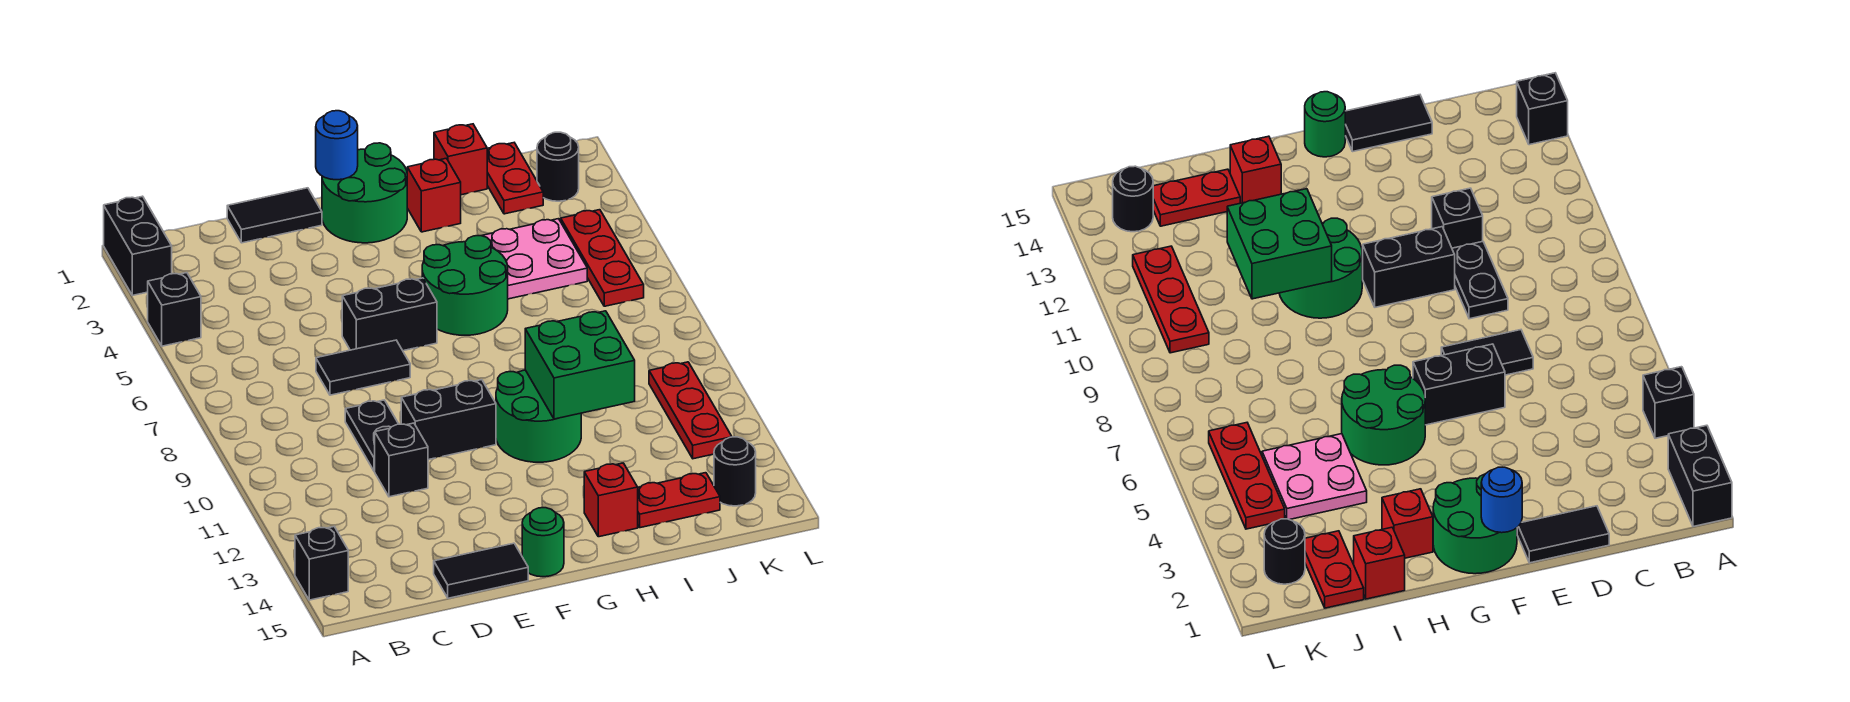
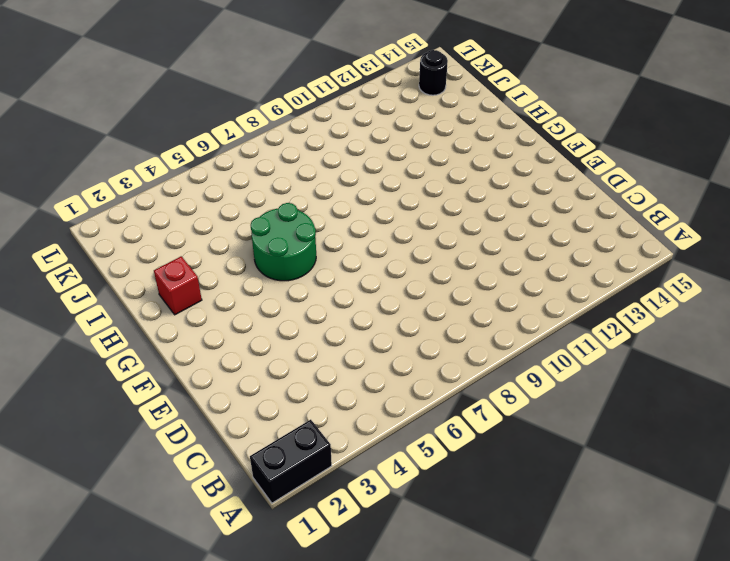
none -> black 1x1 brick [148,273,201,346]
none -> black 1x1 brick [295,527,348,600]
none -> black 1x2 tile [227,188,322,243]

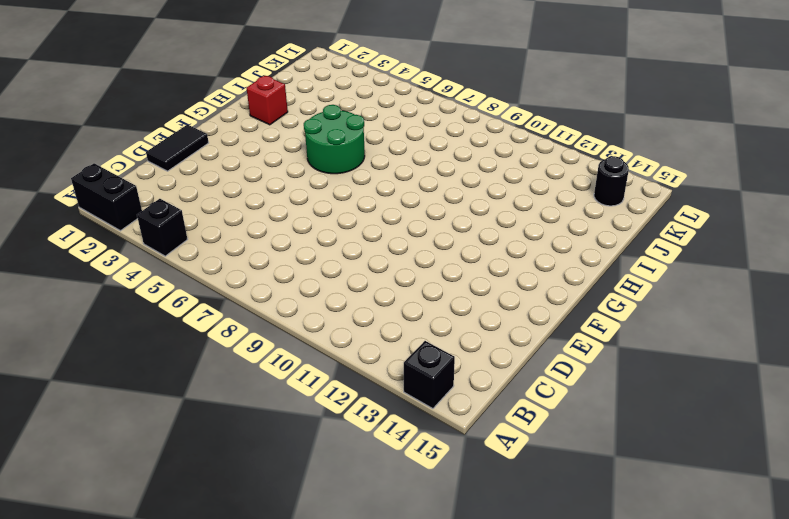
none -> black 1x2 tile [316,340,410,395]
none -> black 1x2 plate [345,400,398,471]
none -> black 1x1 brick [375,423,428,497]

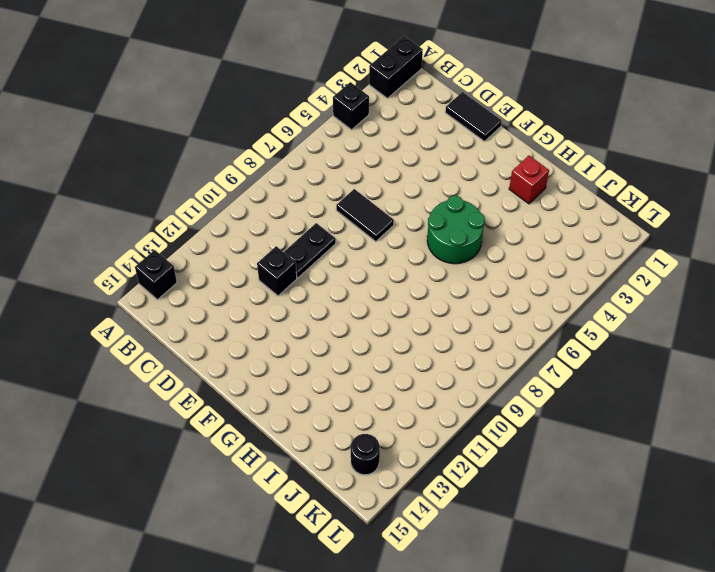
none -> black 1x2 tile [434,543,528,598]
none -> black 1x2 brick [342,278,437,351]
none -> black 1x2 brick [401,380,496,460]

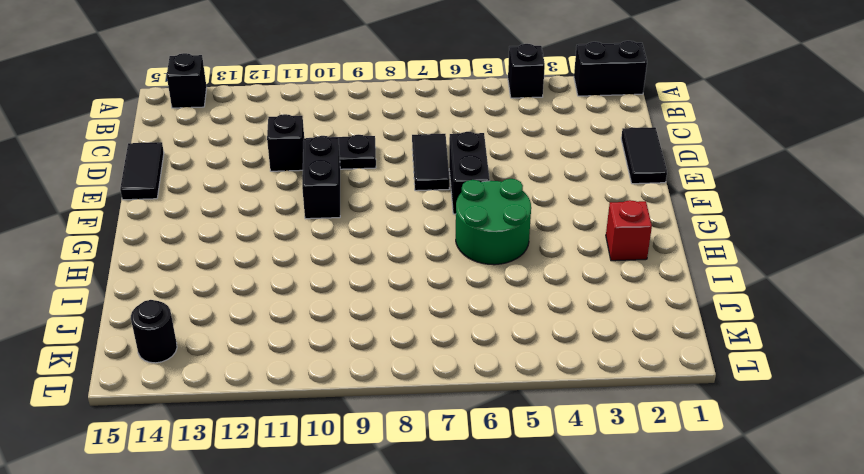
none -> green 2x2 round brick [322,143,407,243]
none -> green 1x1 round brick [522,508,564,577]
none -> green 2x2 round brick [496,370,581,462]

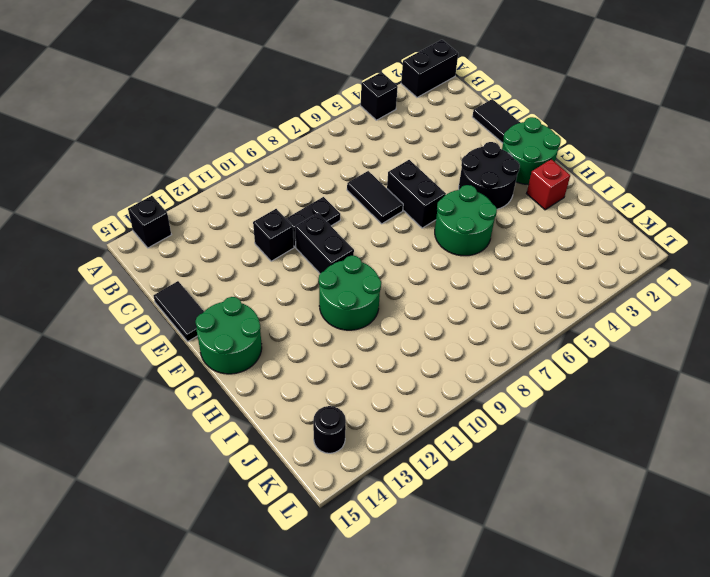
black 2x2 round brick [459,142,520,209] -> none
green 2x2 round brick [195,297,262,374] -> green 1x1 round brick [522,508,564,577]
none -> red 1x1 brick [584,463,638,537]
none -> red 1x1 brick [434,124,487,195]
none -> pink 2x2 plate [482,219,587,299]

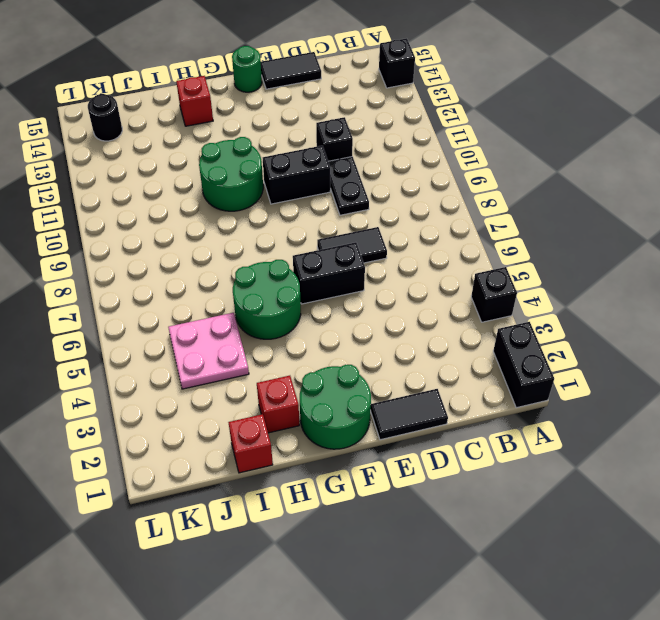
none -> red 1x2 plate [638,473,720,528]
none -> red 1x2 plate [487,143,543,214]
none -> black 1x1 round brick [537,132,579,201]

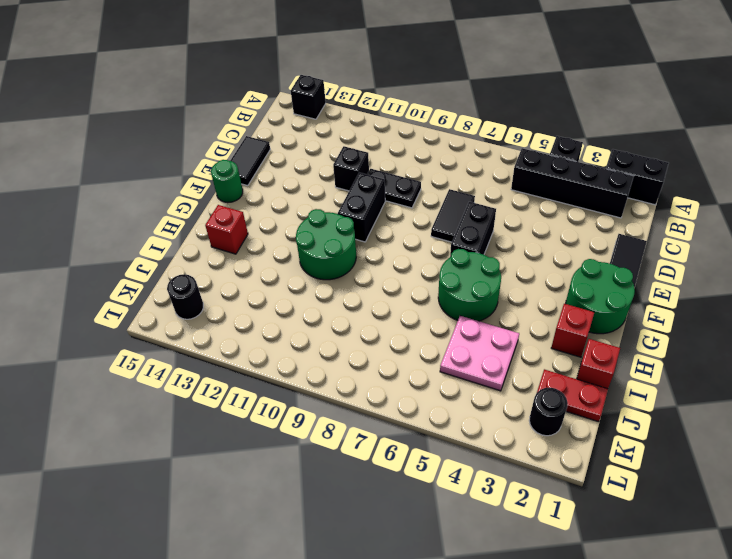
black 1x4 brick [511,148,634,218] -> none
none -> red 1x2 plate [638,473,720,528]
none -> red 1x3 plate [561,210,644,306]
none -> red 1x3 plate [649,362,732,459]

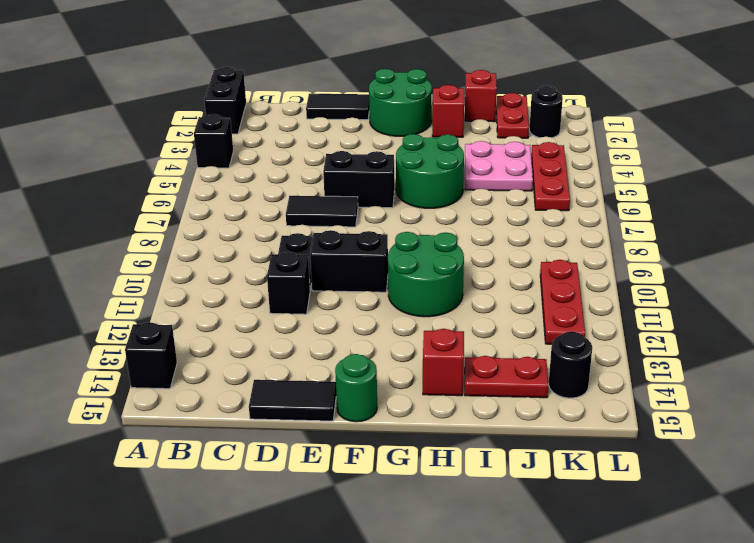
none -> blue 1x1 round brick [316,111,358,180]
none -> green 2x2 brick [525,311,635,419]

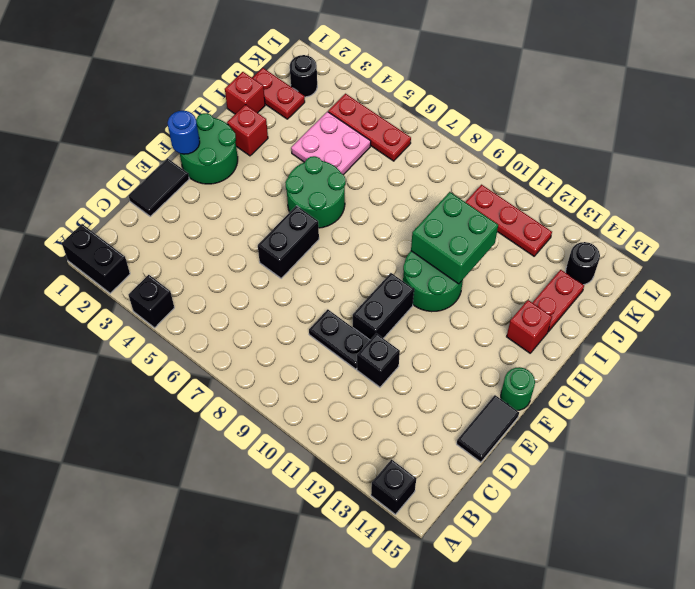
none -> black 1x2 tile [316,340,410,395]

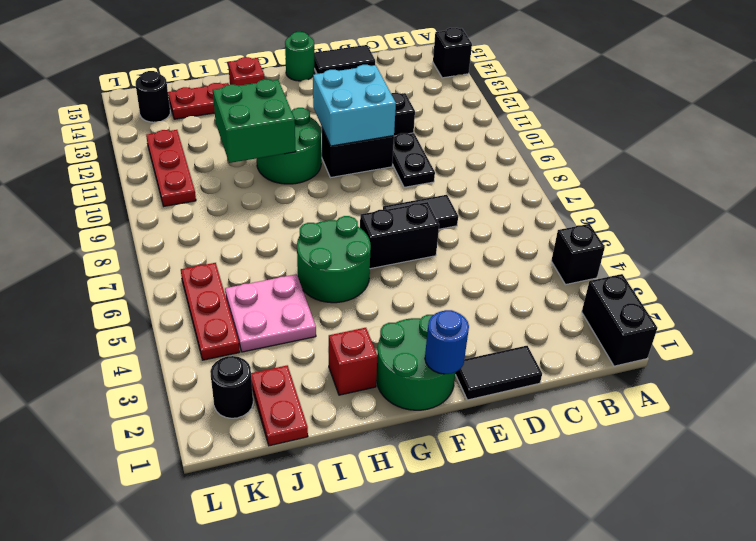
cyan 2x2 brick [313,65,396,146] -> none
none -> red 1x1 brick [434,124,487,195]

